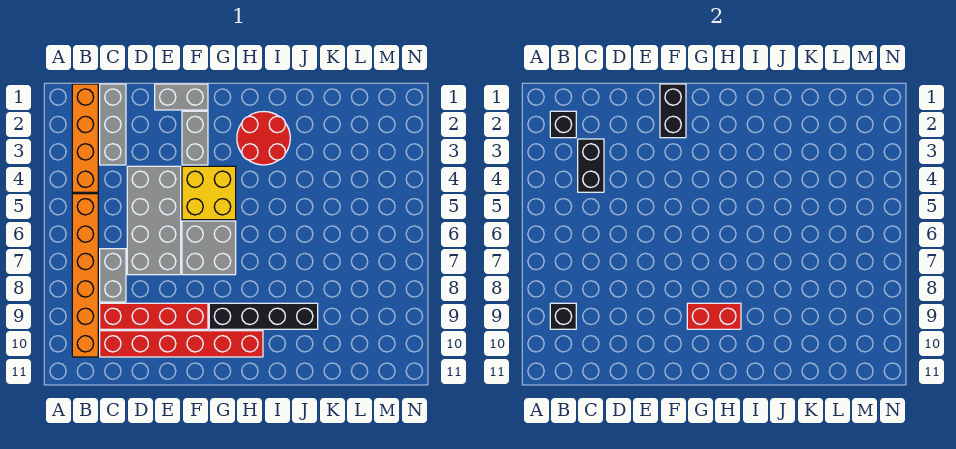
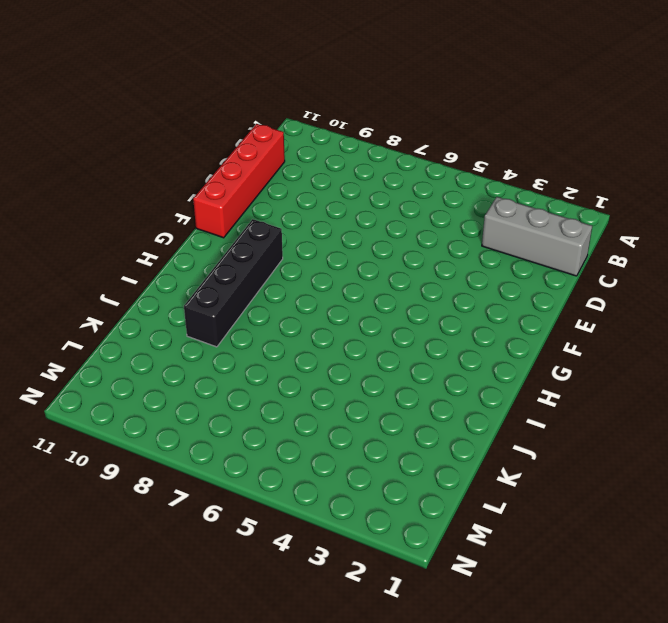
red 1x4 brick [193,124,285,238] -> red 1x4 brick moved to [100,303,208,329]
none -> orange 1x4 brick [72,84,98,192]
none -> orange 1x6 brick [72,194,98,357]
none -> grey 1x2 brick [100,249,126,302]

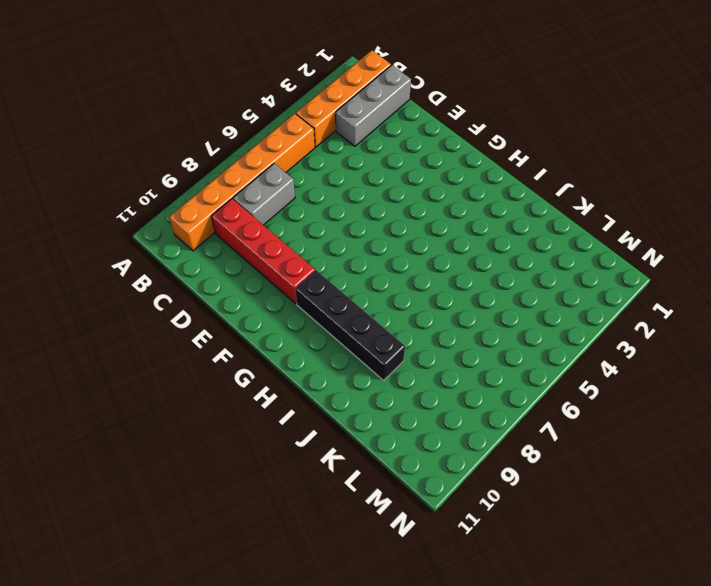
none -> red 1x6 brick [100,331,263,357]
none -> grey 2x4 brick [127,166,181,275]
none -> grey 1x2 brick [155,84,208,110]

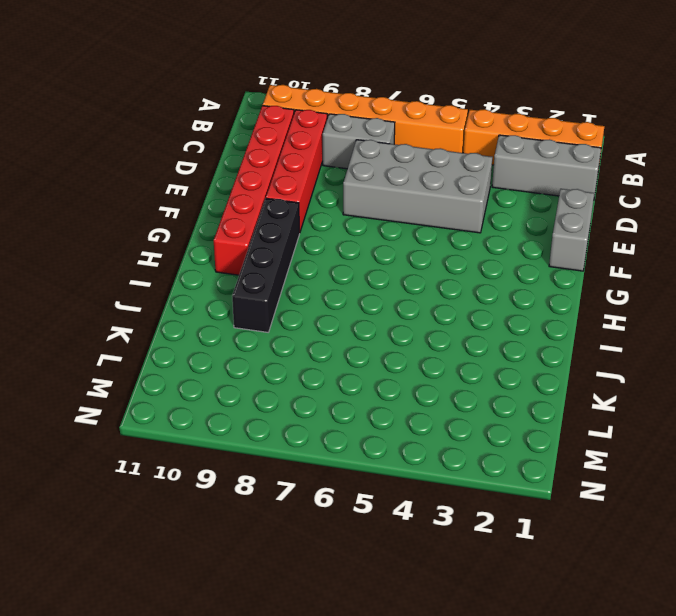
none -> grey 1x2 brick [182,111,208,165]
none -> yellow 2x2 brick [182,166,236,220]
none -> grey 2x2 brick [182,221,236,275]

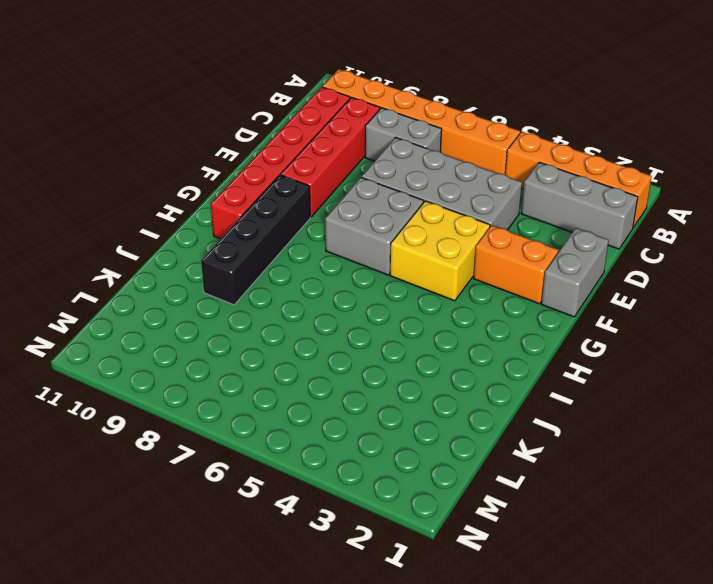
orange 1x2 brick [473,225,558,304] -> grey 1x2 brick [182,111,208,165]
none -> red 2x2 round brick [237,111,290,165]
none -> black 1x1 brick [550,111,576,138]
none -> black 1x1 brick [550,303,576,329]

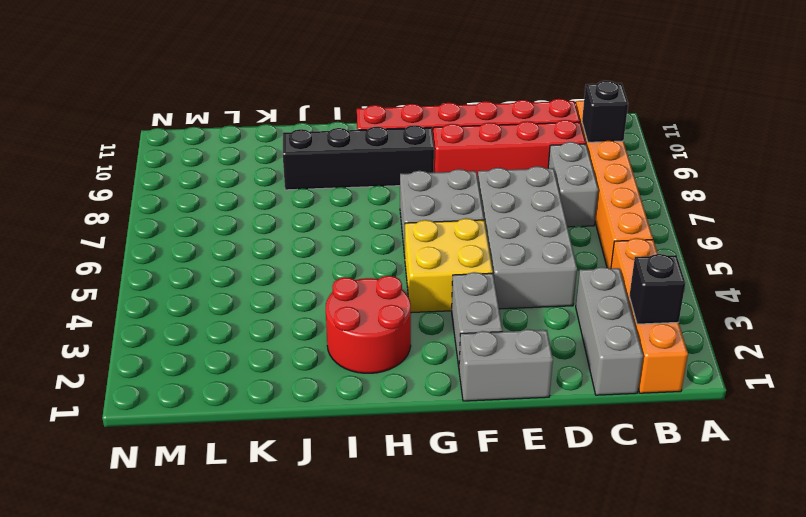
none -> black 1x2 brick [578,139,604,192]
none -> black 1x2 brick [660,84,686,138]
none -> red 1x2 brick [687,303,741,329]

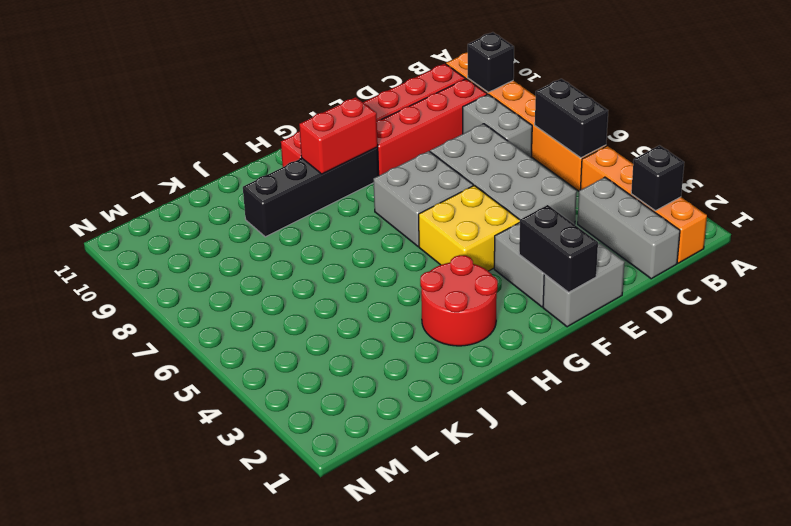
black 1x2 brick [535,79,608,158] -> black 1x2 brick moved to [578,139,604,192]

